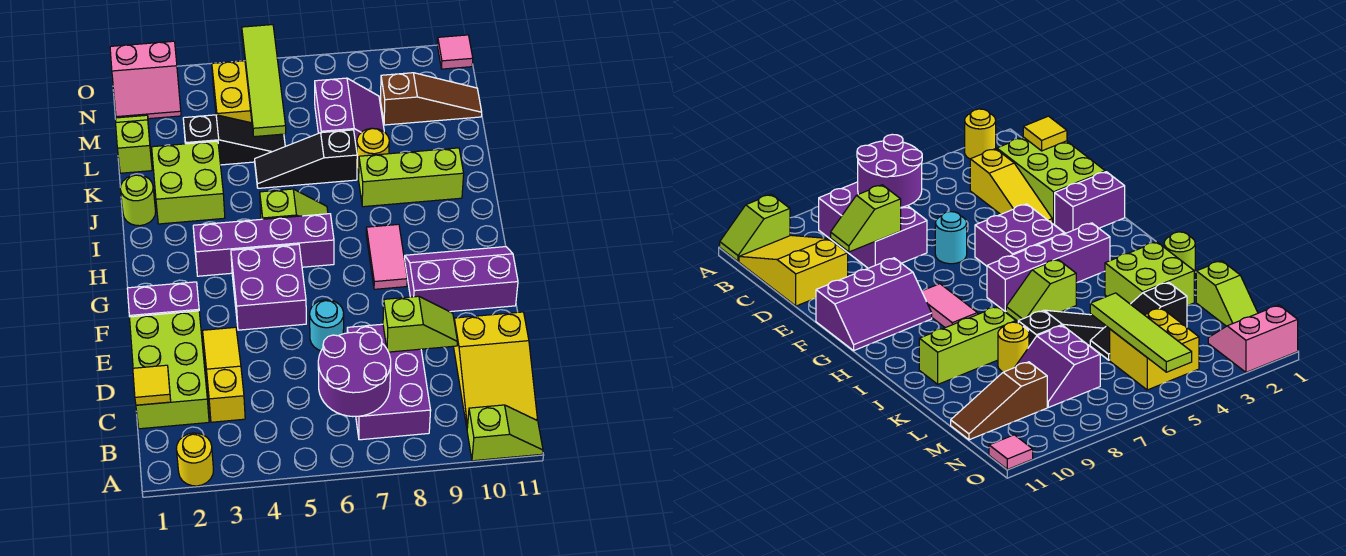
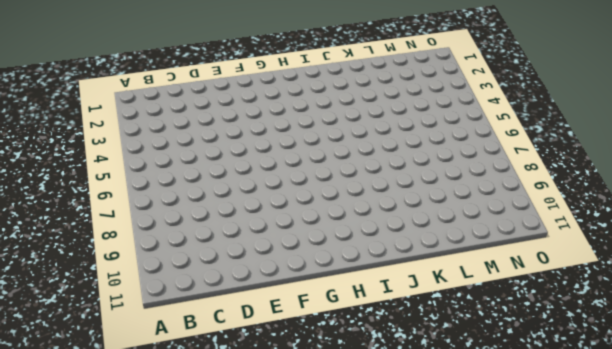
none -> yellow 1x1 round brick [176,433,213,486]
none -> lime 1x2 slope [467,405,543,461]
none -> purple 2x3 brick [347,324,431,440]

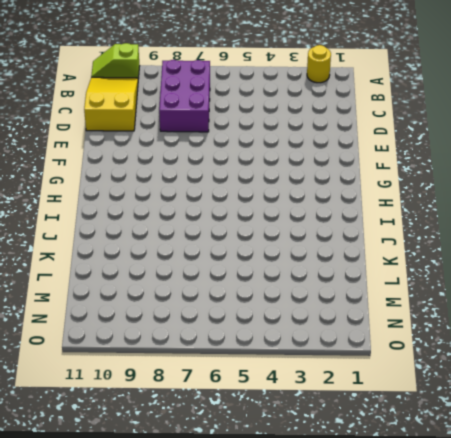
none -> lime 2x3 brick [130,311,209,429]
none -> yellow 1x3 slope [203,327,245,422]
none -> cyan 1x1 round brick [310,300,344,351]

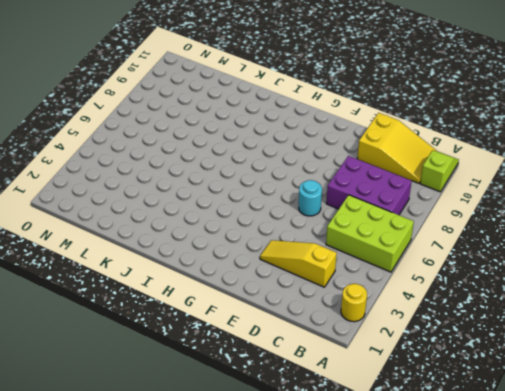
lime 2x3 brick [326,195,414,272] -> lime 2x3 brick moved to [130,311,209,429]
none -> purple 1x2 brick [127,282,199,317]
none -> purple 2x2 brick [231,244,306,330]
none -> purple 2x3 slope [405,247,518,312]

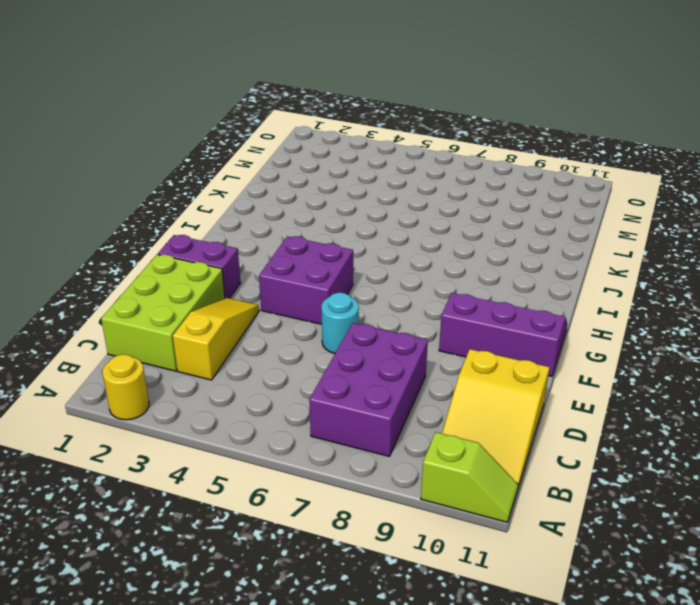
none -> pink 1x2 tile [366,224,407,289]
none -> purple 1x4 brick [193,214,334,276]
none -> lime 1x2 slope [260,189,328,219]

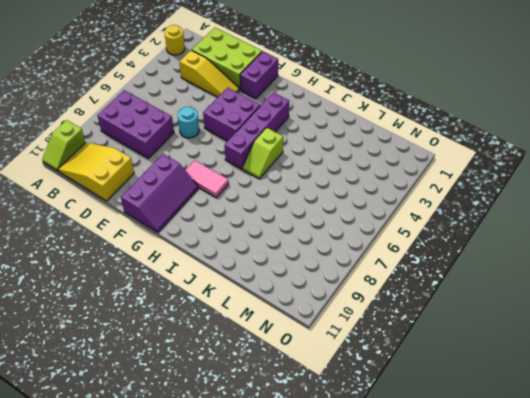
none -> lime 1x1 round brick [120,175,156,226]
none -> lime 2x2 brick [152,141,225,224]
none -> lime 1x3 brick [359,148,464,207]

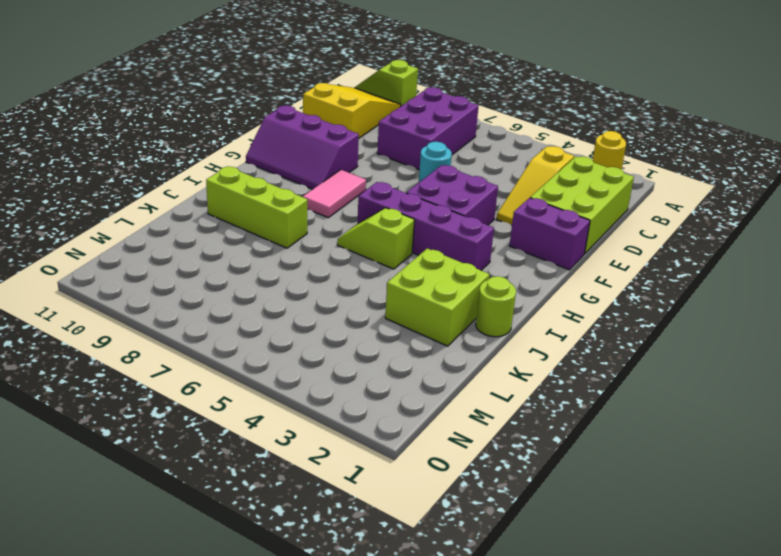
none -> black 1x3 slope [255,130,357,188]
none -> yellow 1x1 round brick [357,128,389,172]
none -> lime 1x2 slope [116,115,152,173]

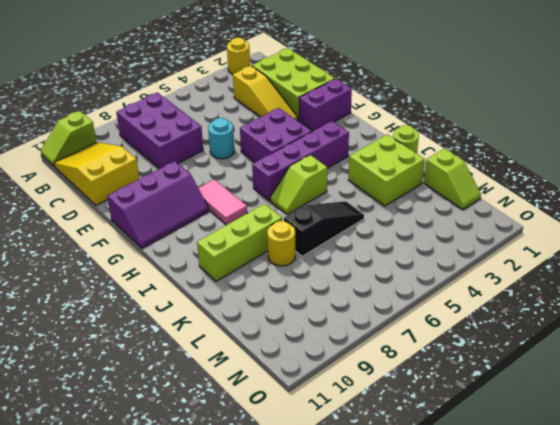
none -> black 1x3 slope [183,115,285,165]
none -> purple 2x2 slope [315,78,384,150]
none -> yellow 2x2 brick [212,61,252,123]

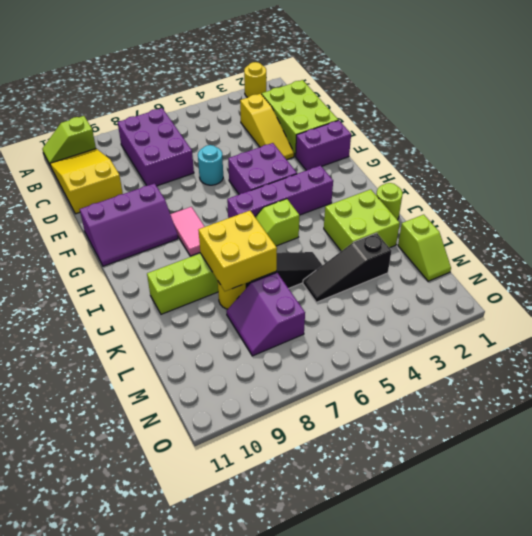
yellow 2x2 brick [198,211,277,291] -> yellow 2x2 brick moved to [212,61,252,123]
none -> brown 1x3 slope [381,73,482,125]
none -> pink 2x2 slope [110,41,181,119]
none -> pink 1x1 tile [437,35,473,69]

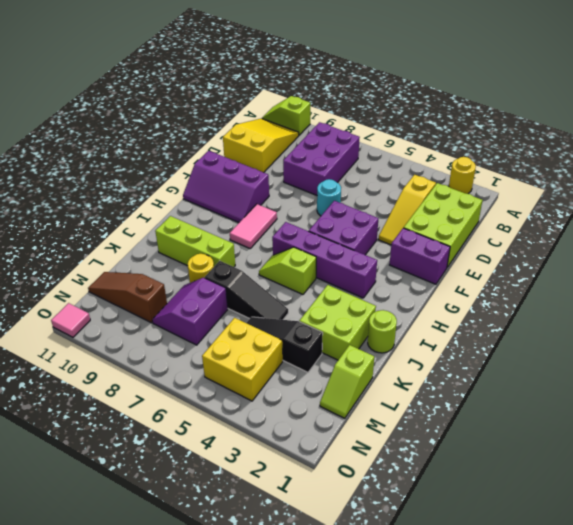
none -> pink 2x2 slope [110,41,181,119]
none -> purple 2x2 round brick [318,332,391,417]
none -> yellow 1x1 tile [133,365,171,405]

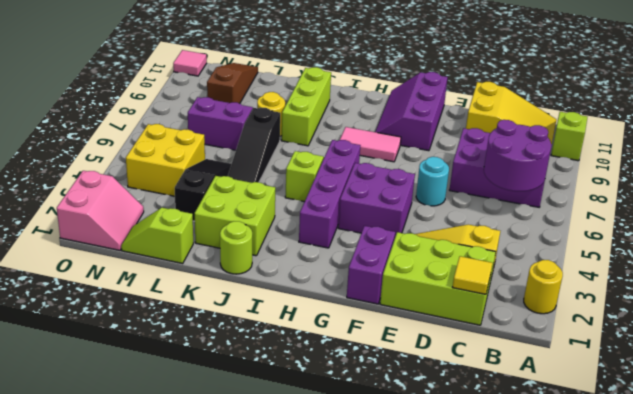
none -> lime 1x2 slope [383,296,457,352]
none -> lime 1x4 tile [242,25,286,137]

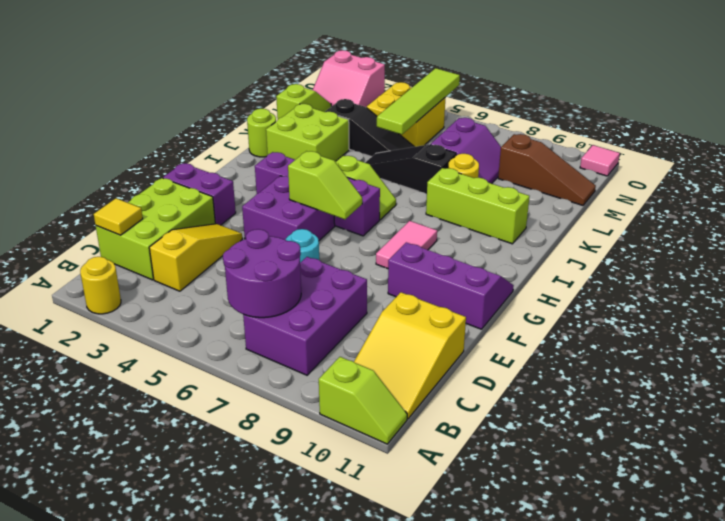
lime 1x2 slope [288,151,362,219] -> lime 1x2 slope moved to [383,296,457,352]

